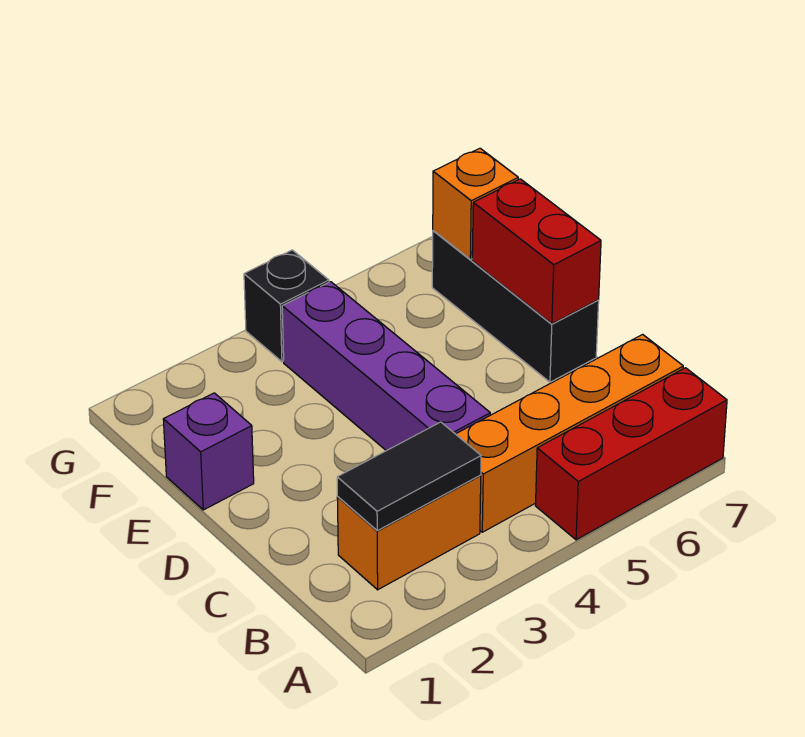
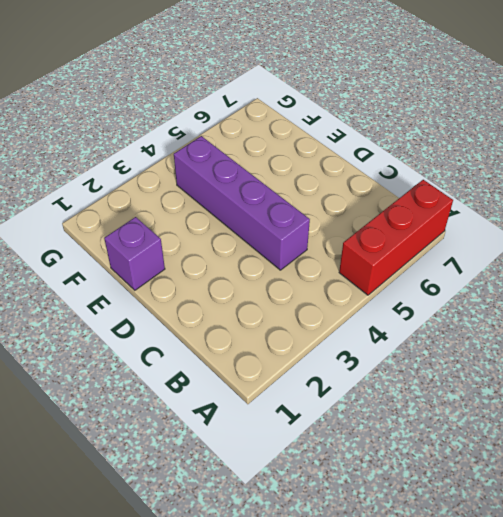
none -> orange 1x2 brick [337,476,481,590]
none -> orange 1x4 brick [456,334,683,532]

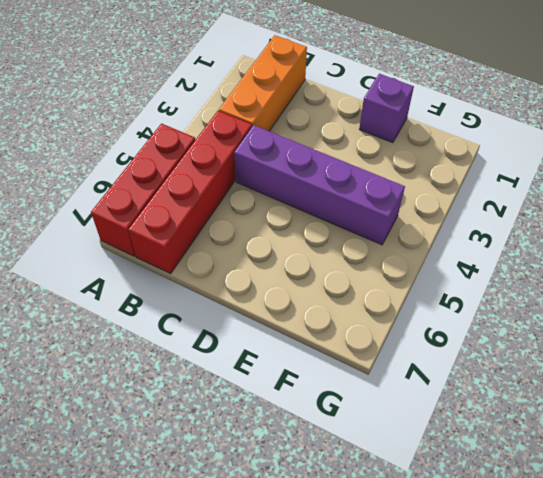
orange 1x3 brick [219,35,307,131] -> orange 1x2 brick [337,476,481,590]
red 1x4 brick [128,111,252,274] -> orange 1x4 brick [456,334,683,532]
none -> black 1x3 brick [432,231,599,382]
none -> black 1x1 brick [244,250,329,362]

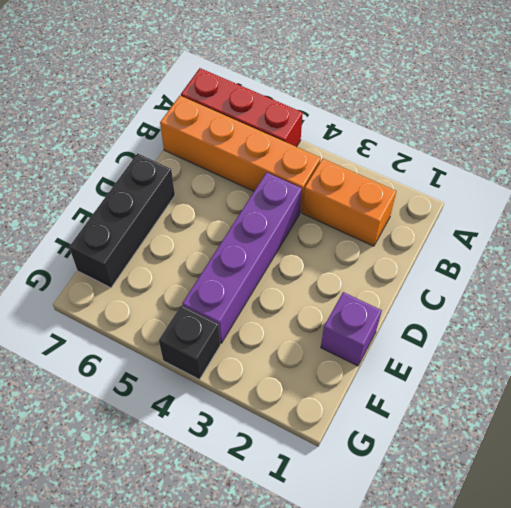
none -> black 1x2 tile [337,422,481,531]
none -> red 1x2 brick [472,179,601,324]

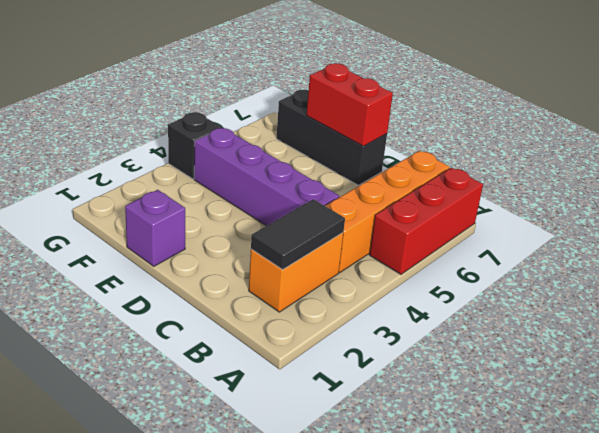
none -> orange 1x1 brick [433,148,518,260]

